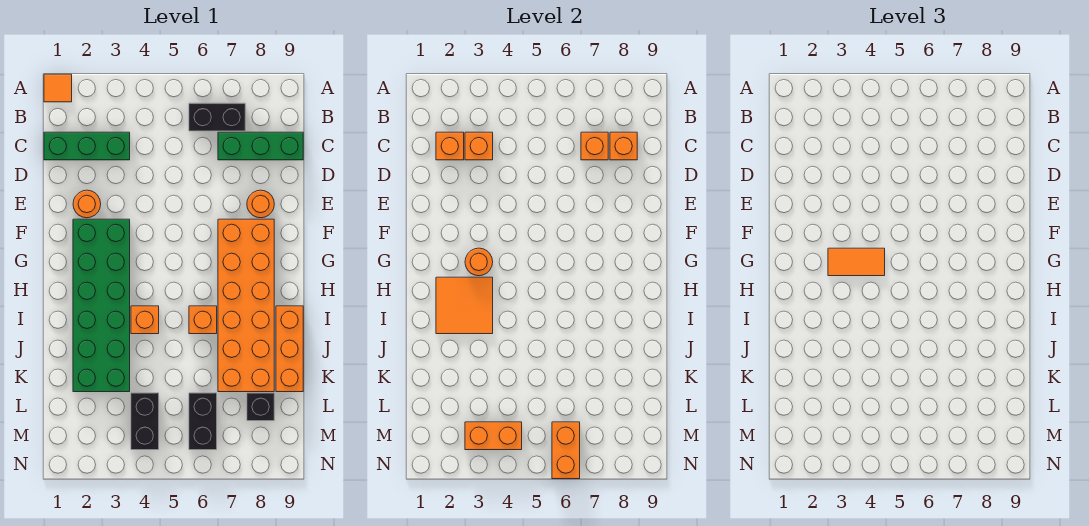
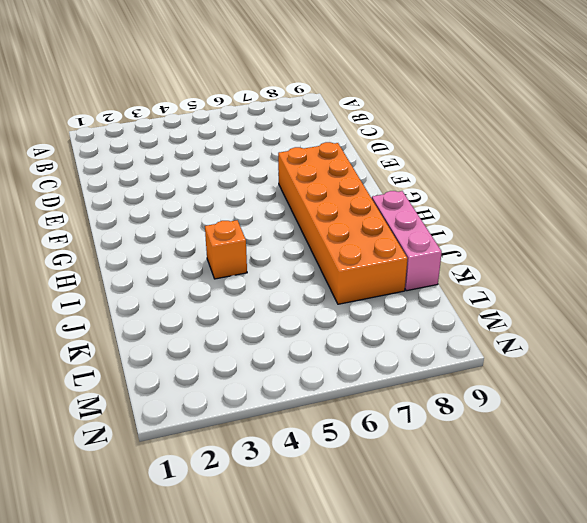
pink 1x3 brick [372,191,442,291] -> orange 1x3 brick [276,306,303,392]
none -> orange 1x1 tile [44,74,72,102]
none -> black 1x2 brick [189,103,245,131]
none -> green 1x3 brick [44,132,130,160]

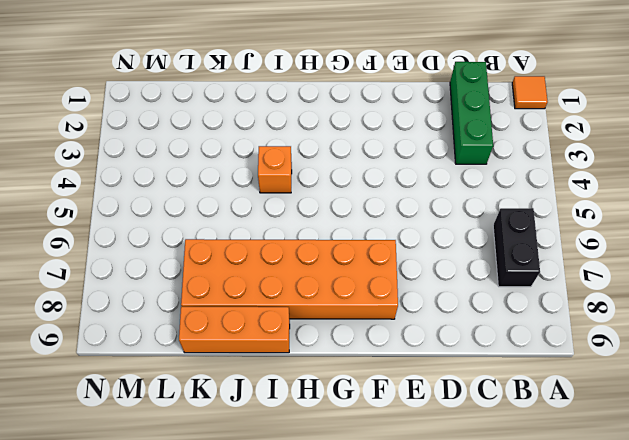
none -> green 1x3 brick [218,132,303,160]
none -> orange 1x1 round brick [73,190,101,218]
none -> orange 1x1 round brick [247,190,274,218]

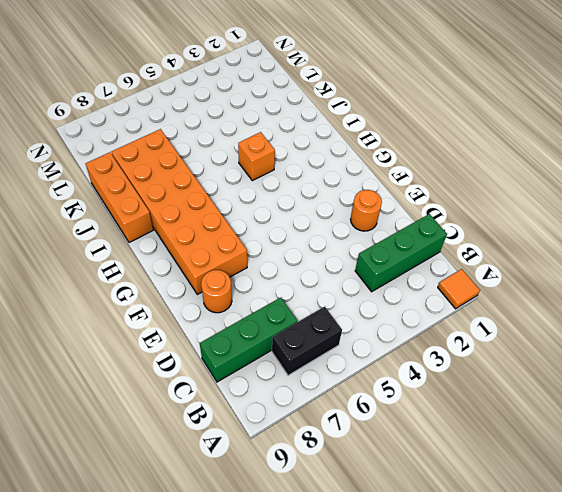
none -> green 2x6 brick [73,219,130,392]
none -> orange 1x1 brick [189,306,217,334]
none -> black 1x2 brick [131,393,159,450]

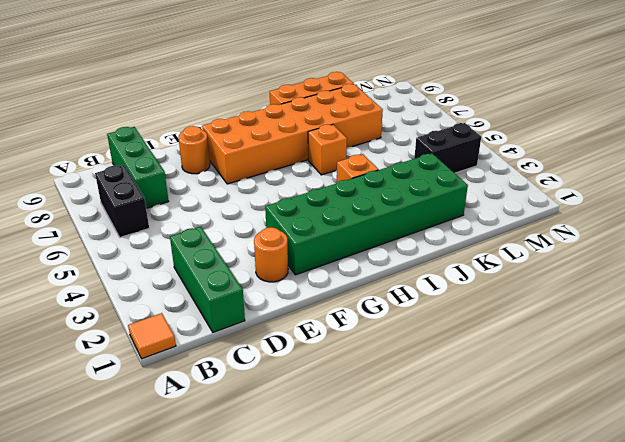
none -> black 1x2 brick [189,393,217,450]
none -> black 1x1 brick [247,393,274,421]
none -> orange 1x1 brick [436,132,464,160]

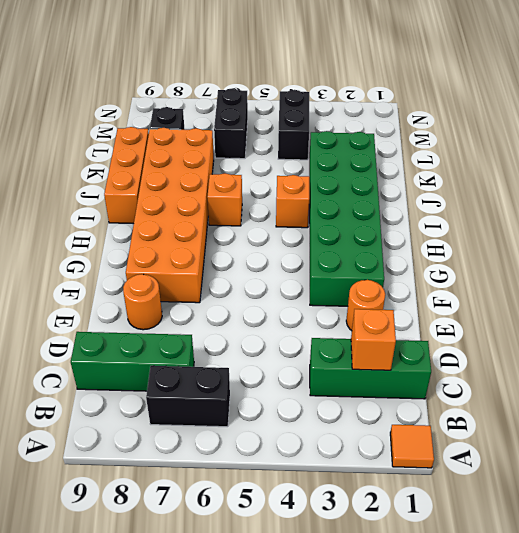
none -> orange 1x1 brick [465,132,493,160]
none -> orange 1x1 brick [581,132,608,160]
none -> orange 1x1 brick [610,132,637,160]

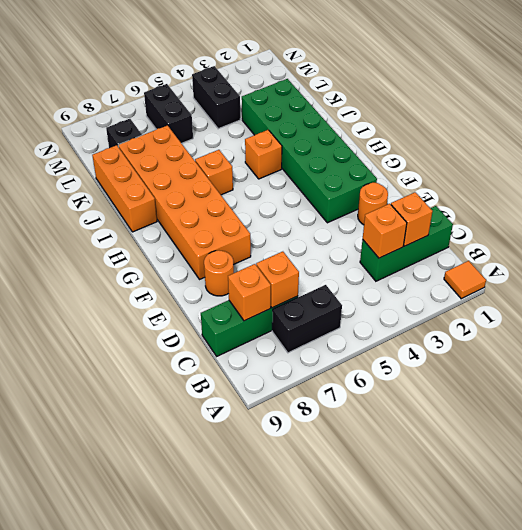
none -> orange 1x1 round brick [465,248,493,276]
none -> orange 2x2 tile [436,277,493,334]
none -> orange 1x2 brick [465,422,522,450]

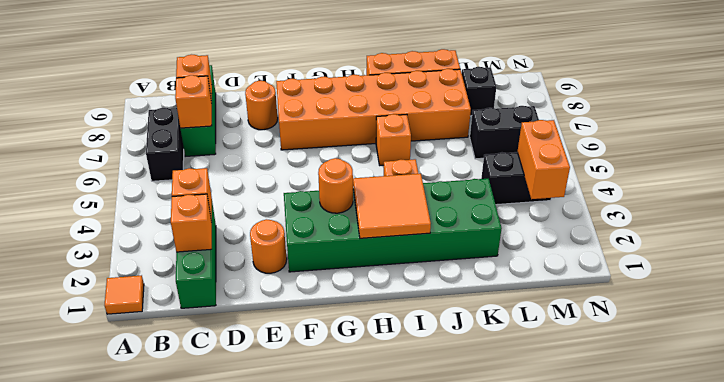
none -> orange 1x2 brick [552,422,580,479]
none -> orange 1x2 tile [828,248,885,276]

